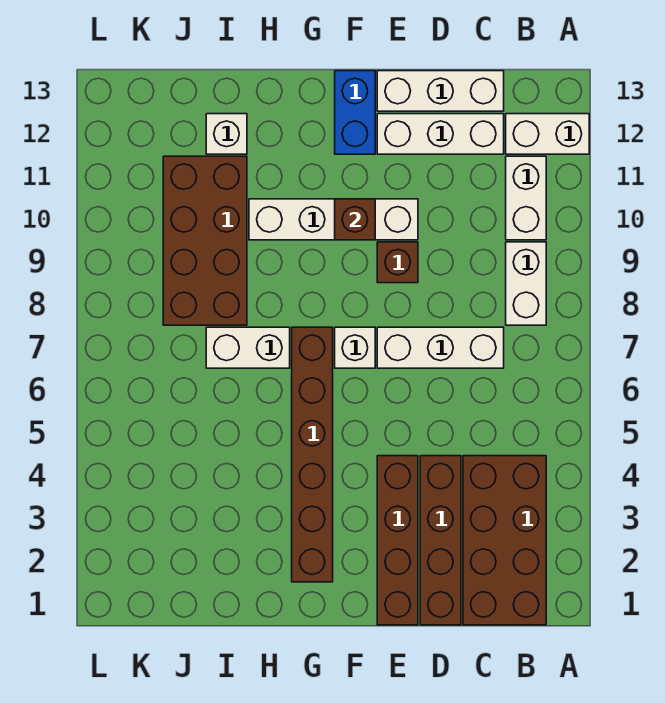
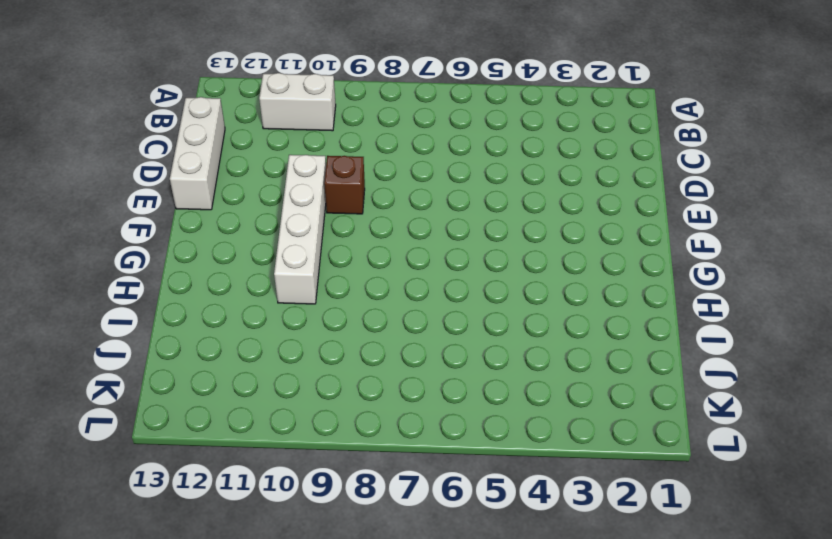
none -> white 1x2 brick [506,114,589,154]
none -> brown 2x4 brick [463,456,546,625]
none -> white 1x2 brick [506,242,546,325]

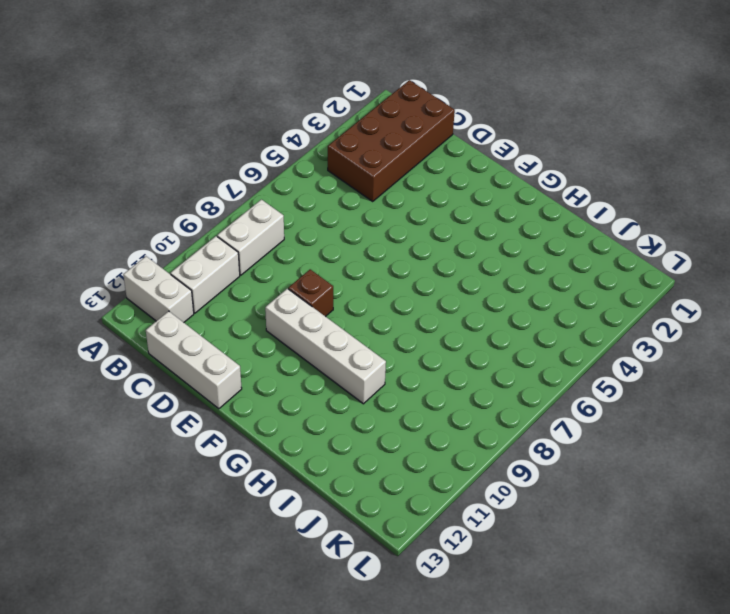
none -> white 1x3 brick [377,327,504,368]
none -> white 1x3 brick [377,114,504,154]
none -> brown 1x4 brick [420,456,461,625]

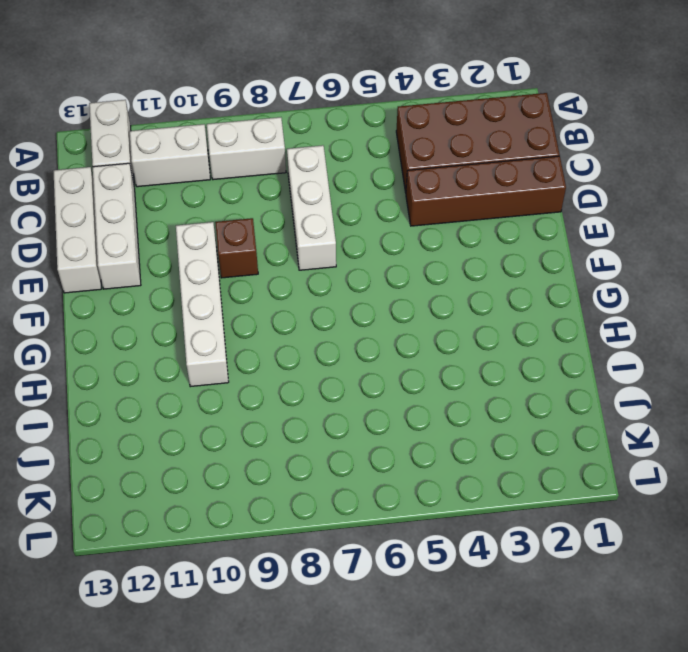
none -> brown 1x4 brick [377,456,418,625]
none -> white 1x1 brick [335,327,375,368]
none -> blue 1x2 brick [335,71,375,154]

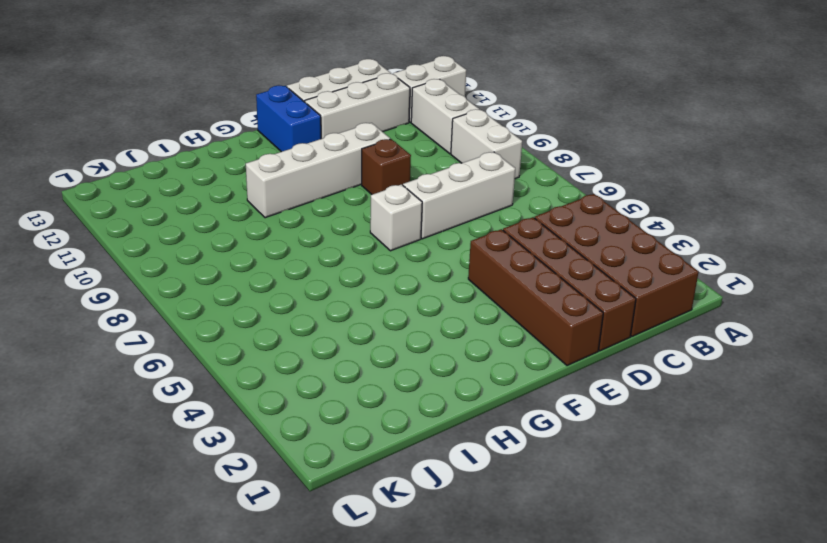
none -> brown 1x6 brick [292,327,333,582]
none -> white 1x2 brick [206,327,290,368]
none -> brown 2x4 brick [163,156,247,325]

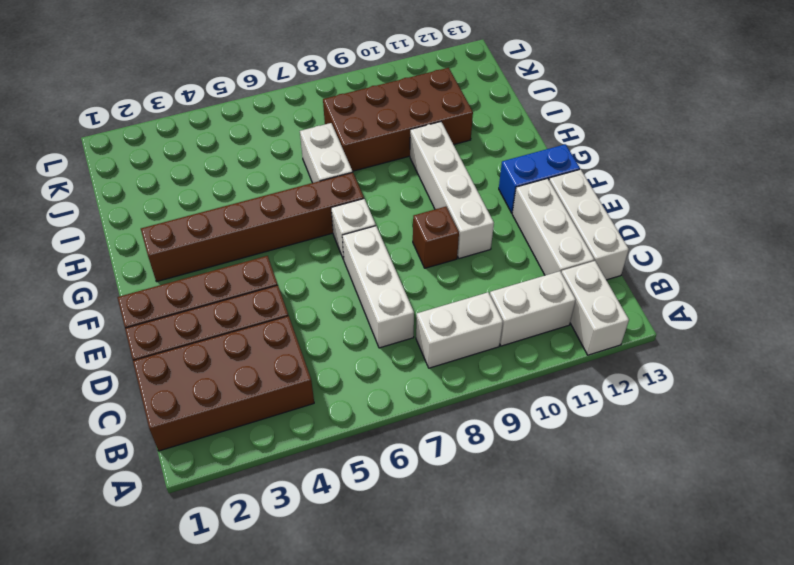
none -> white 1x1 brick [206,114,247,154]
none -> brown 1x1 brick [335,199,375,240]

